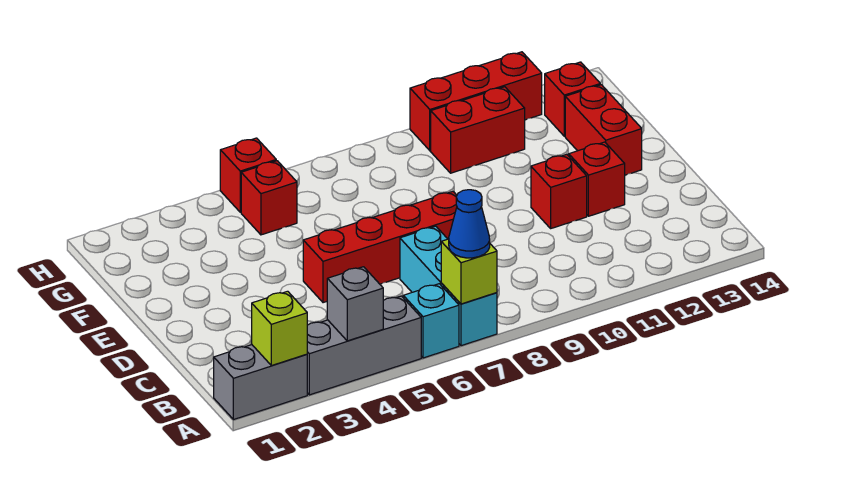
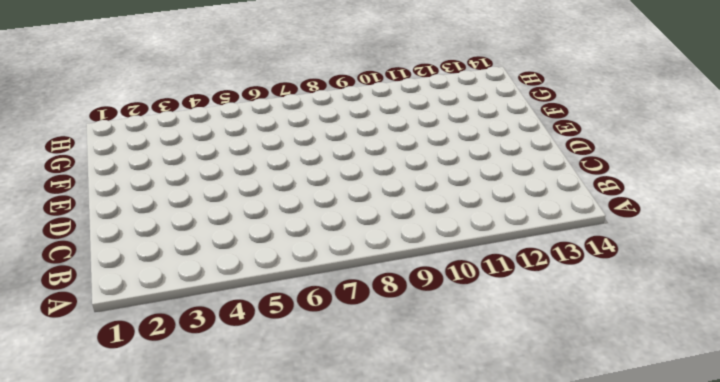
none -> grey 1x2 brick [214,345,307,420]
none -> grey 1x3 brick [307,296,421,395]
none -> cyan 1x1 brick [403,284,459,358]

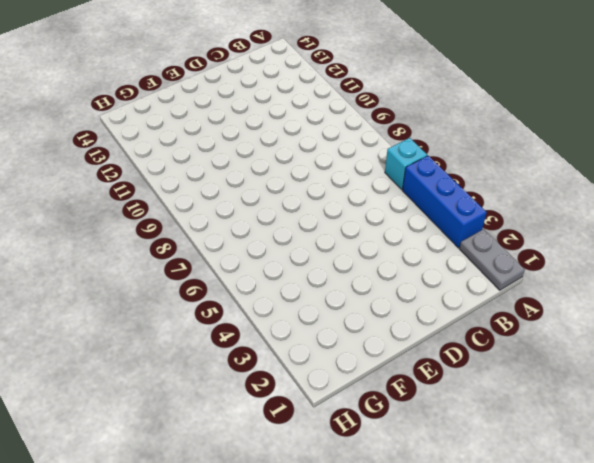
grey 1x2 plate [459,229,525,290] -> grey 1x2 brick [214,345,307,420]
blue 1x3 brick [403,156,487,248] -> grey 1x3 brick [307,296,421,395]
none -> cyan 1x3 brick [400,226,497,346]
none -> red 1x4 brick [303,192,457,303]
none -> red 1x1 brick [531,154,587,228]

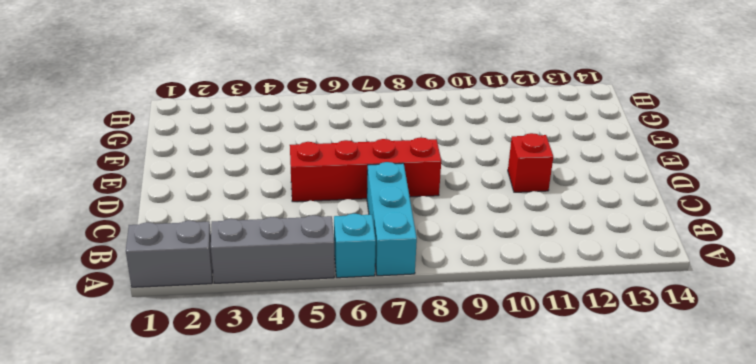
none -> red 1x1 brick [569,142,625,216]
none -> red 1x2 brick [565,85,642,175]
none -> red 1x1 brick [241,161,297,235]

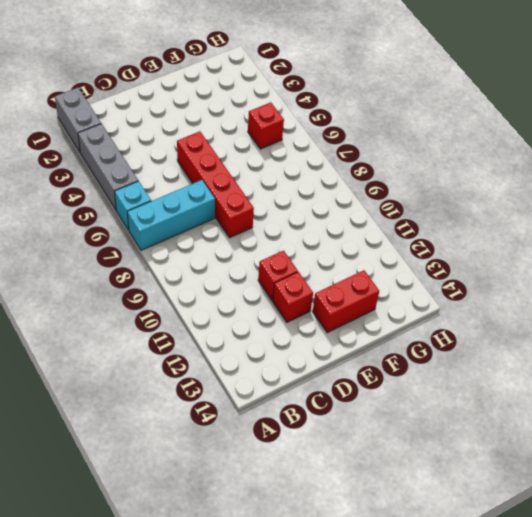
none -> red 1x2 brick [431,87,525,173]
none -> red 1x1 brick [545,62,600,136]
none -> red 1x1 brick [220,138,276,212]

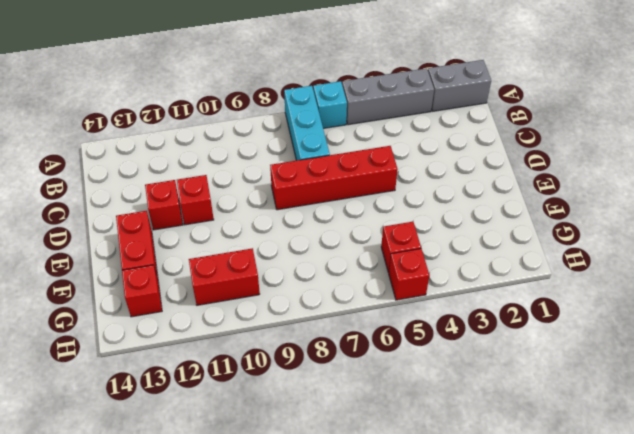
none -> red 1x3 brick [410,52,542,151]
none -> lime 1x1 brick [252,291,307,366]
none -> grey 1x1 brick [327,267,383,341]

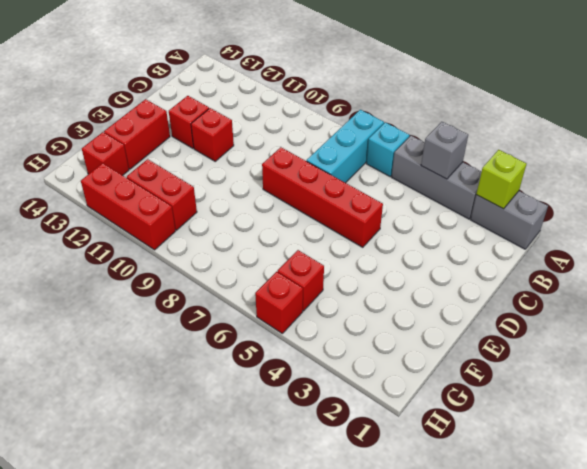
none -> lime 1x1 brick [441,239,497,304]
none -> blue 1x1 cone [449,190,490,258]

